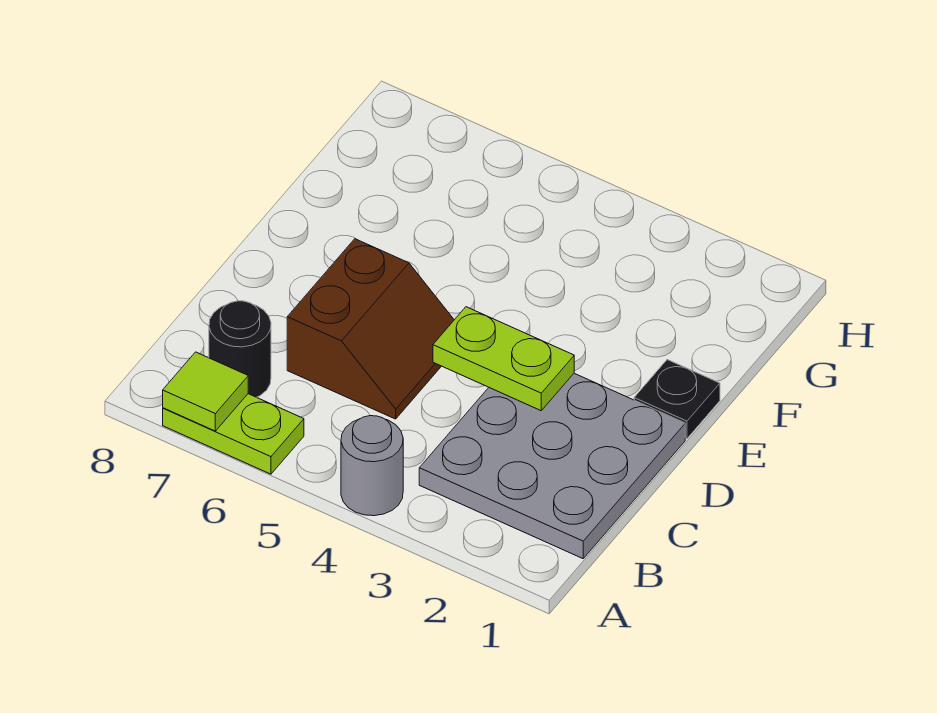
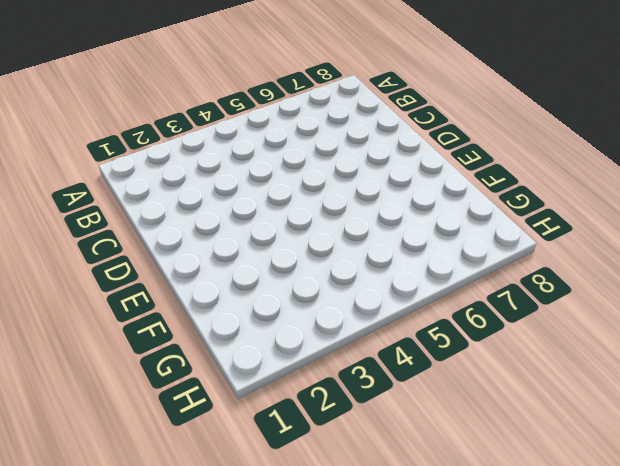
none -> grey 1x1 round brick [341,416,403,516]
none -> lime 1x2 plate [163,394,304,474]

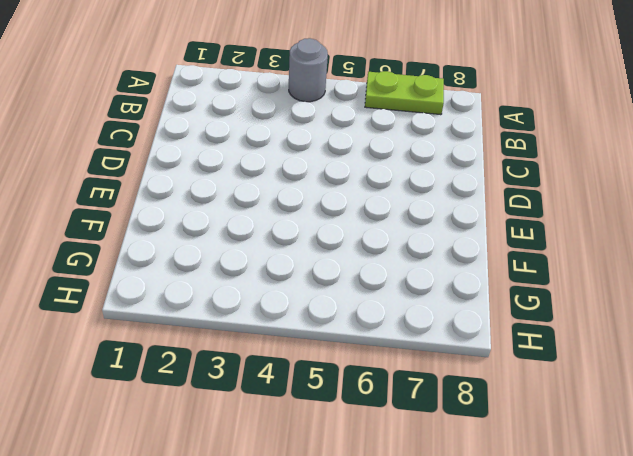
none -> grey 3x3 plate [419,373,685,559]
none -> black 1x1 round brick [209,301,271,397]

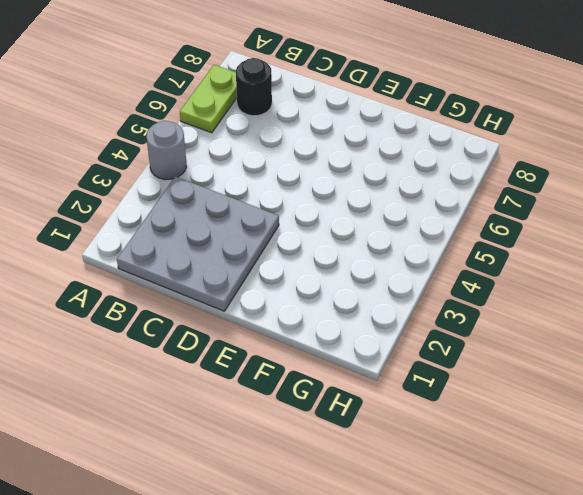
none -> brown 2x2 slope [287,239,454,419]
none -> black 1x1 plate [634,360,720,439]

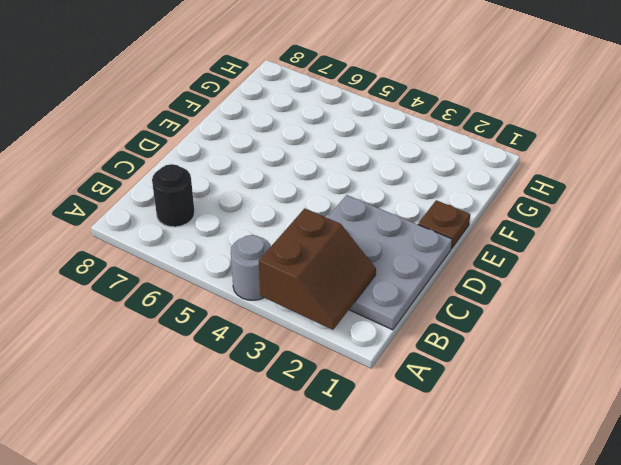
brown 2x2 slope [259,208,376,330] -> brown 2x2 slope moved to [287,239,454,419]
brown 1x1 plate [418,200,470,249] -> black 1x1 plate [634,360,720,439]
none -> lime 1x2 plate [163,394,304,474]
none -> lime 1x1 tile [163,352,248,431]

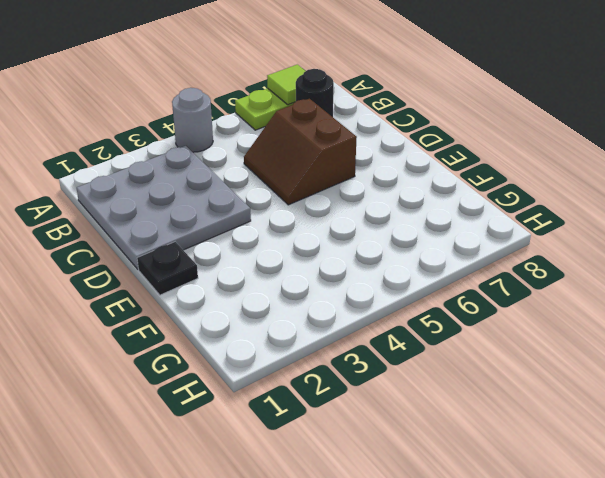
none -> lime 1x2 plate [433,307,574,411]

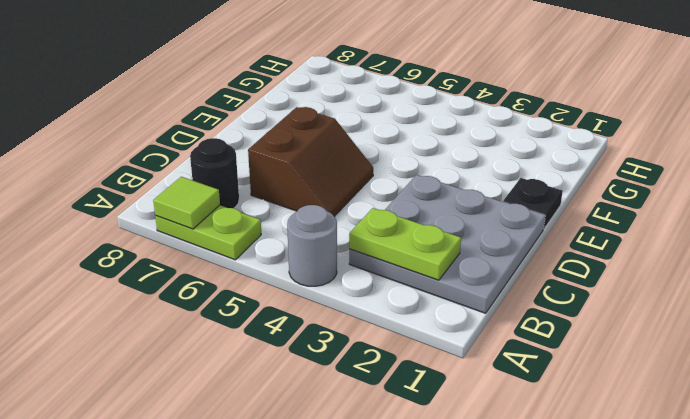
lime 1x2 plate [349,208,461,280] -> lime 1x2 plate moved to [433,307,574,411]

